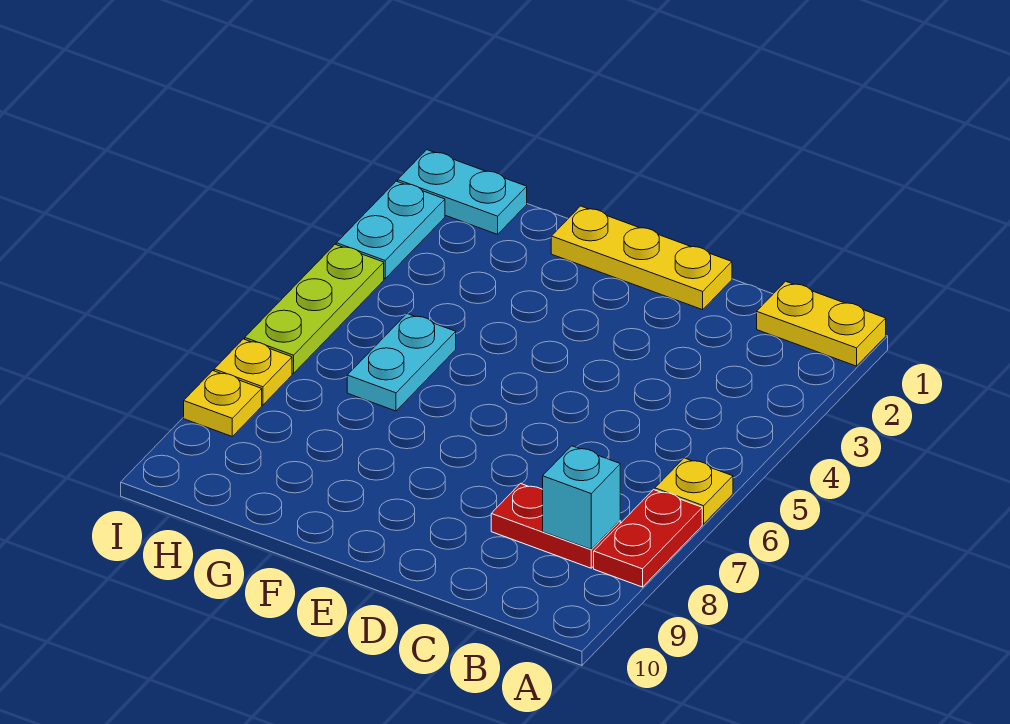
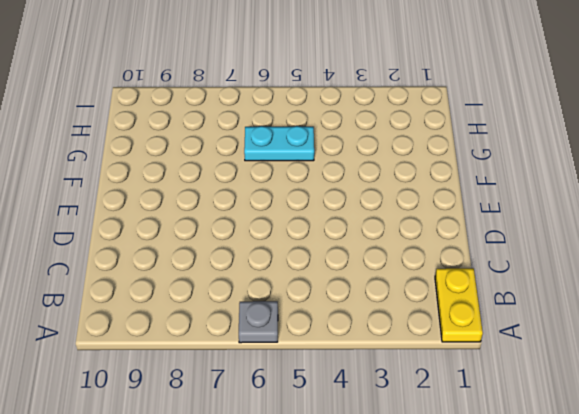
grey 1x1 plate [239,301,278,343] -> yellow 1x1 plate [655,458,733,524]
none -> red 1x2 plate [594,490,702,587]
none -> red 1x2 plate [491,484,620,568]
none -> yellow 1x3 plate [551,206,732,310]

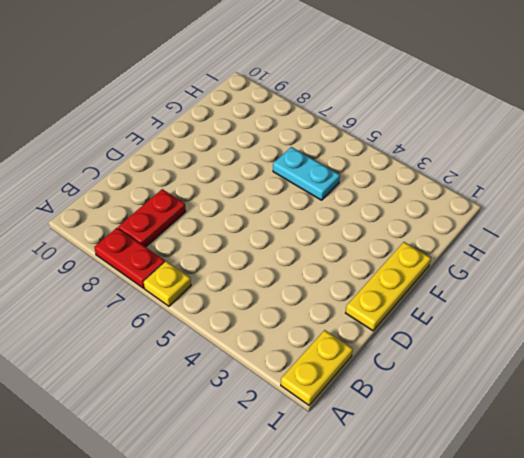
none -> cyan 1x2 plate [398,150,527,234]
none -> cyan 1x2 plate [336,181,445,279]
none -> lime 1x3 plate [245,244,384,373]

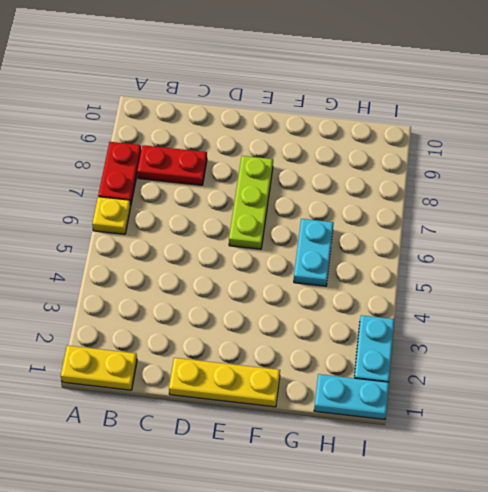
lime 1x3 plate [229,156,273,249] -> lime 1x3 plate moved to [245,244,384,373]
none -> yellow 1x1 plate [214,339,292,405]
none -> yellow 1x1 plate [184,371,262,436]
none -> cyan 1x1 brick [543,446,620,549]

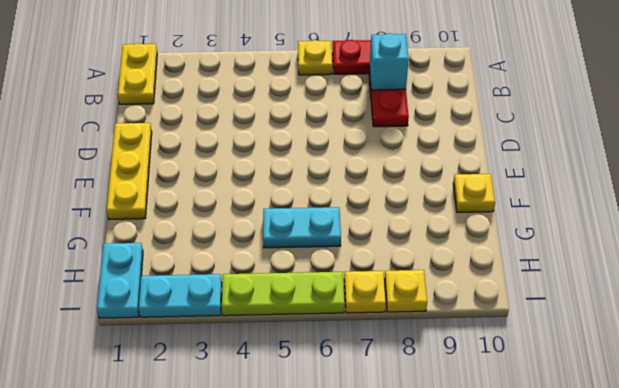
yellow 1x1 plate [453,174,495,212] -> none

